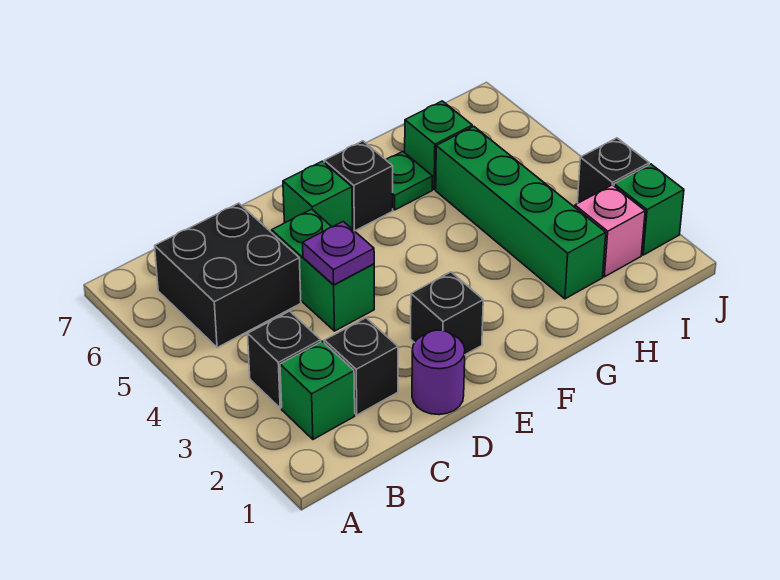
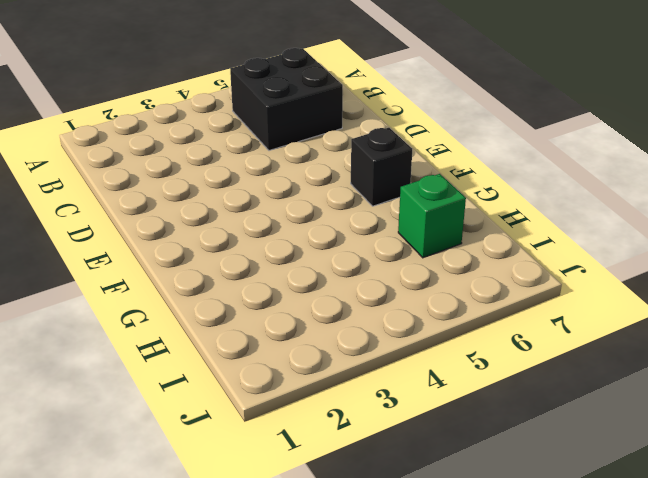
none -> green 1x1 brick [280,341,355,439]
none -> black 1x1 brick [248,311,321,408]
none -> black 1x1 brick [324,318,398,415]

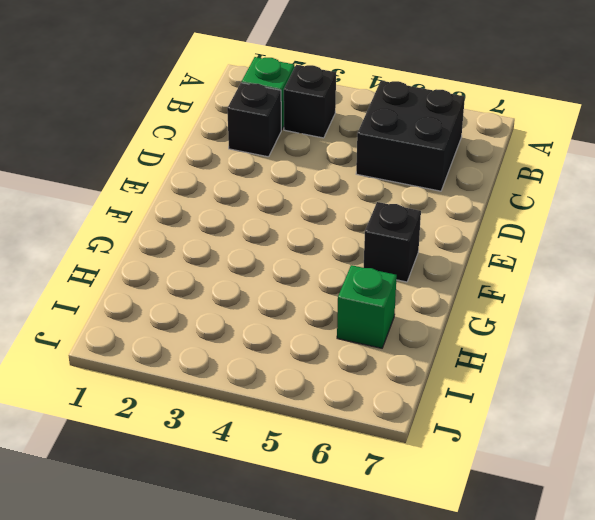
none -> purple 1x1 round brick [412,330,465,415]
none -> green 1x2 brick [272,209,374,331]
none -> black 1x1 brick [411,272,483,355]

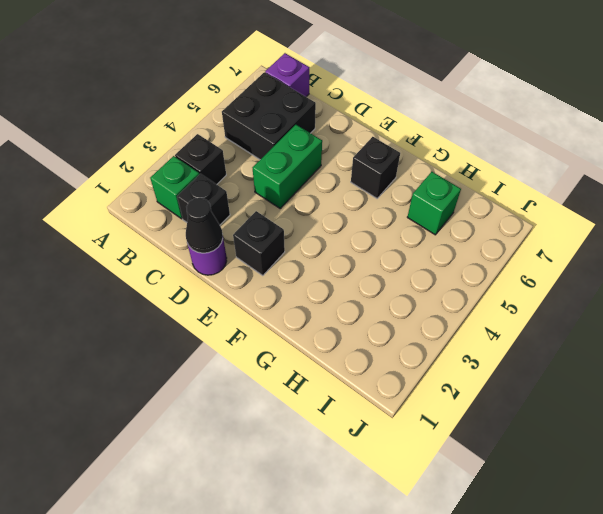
purple 1x1 brick [265,53,309,97] -> none
black 1x1 cone [186,198,223,253] -> none
none -> green 1x1 brick [283,161,352,229]
none -> green 1x1 plate [387,151,433,210]
none -> green 1x4 brick [436,127,606,299]

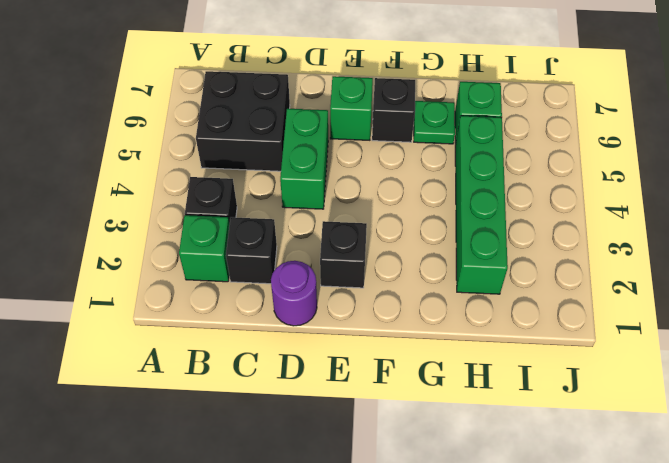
none -> pink 1x1 brick [575,185,645,277]
none -> green 1x1 brick [614,164,684,255]
none -> black 1x1 brick [577,138,649,203]

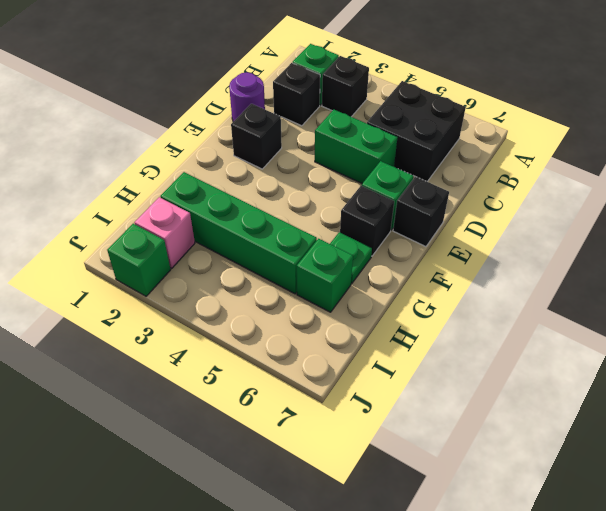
black 1x1 brick [393,177,449,247] -> black 1x1 brick moved to [577,138,649,203]
none -> purple 1x1 plate [303,222,374,285]

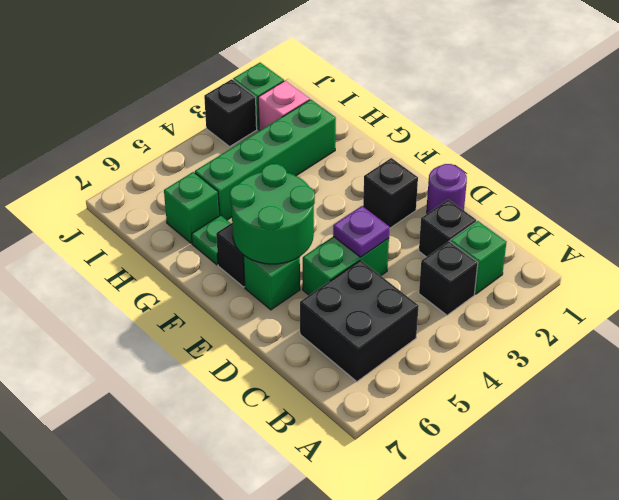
green 2x2 round brick [230,164,315,264] -> none

